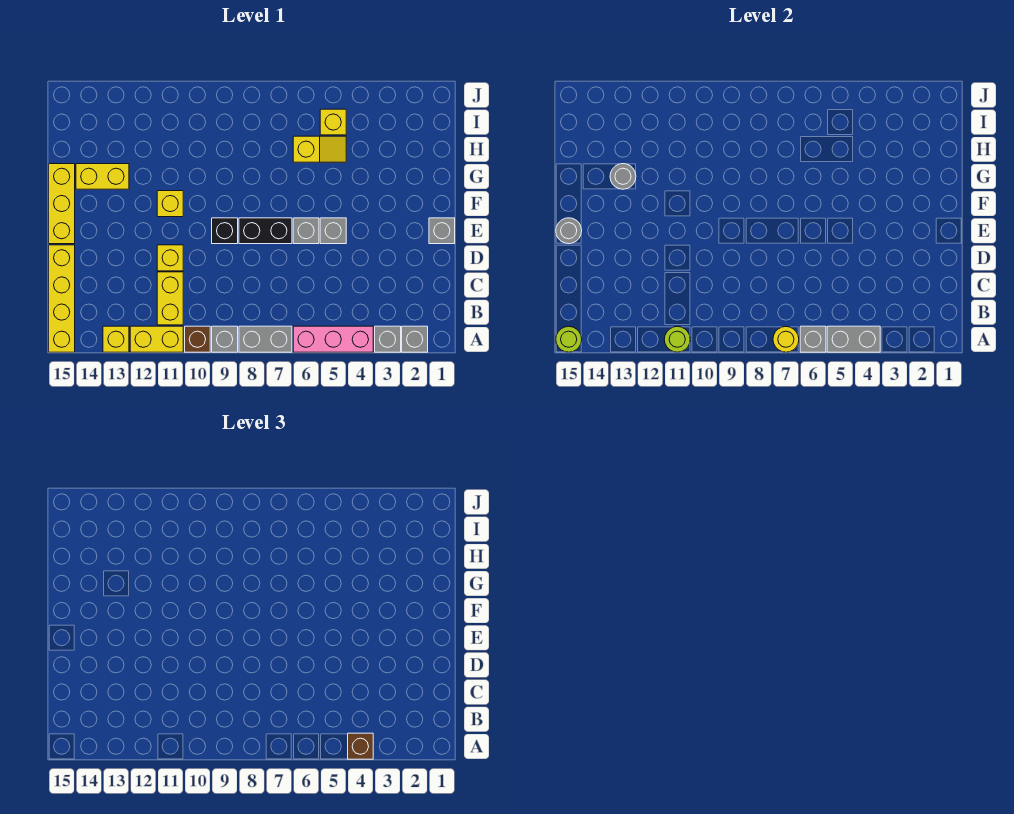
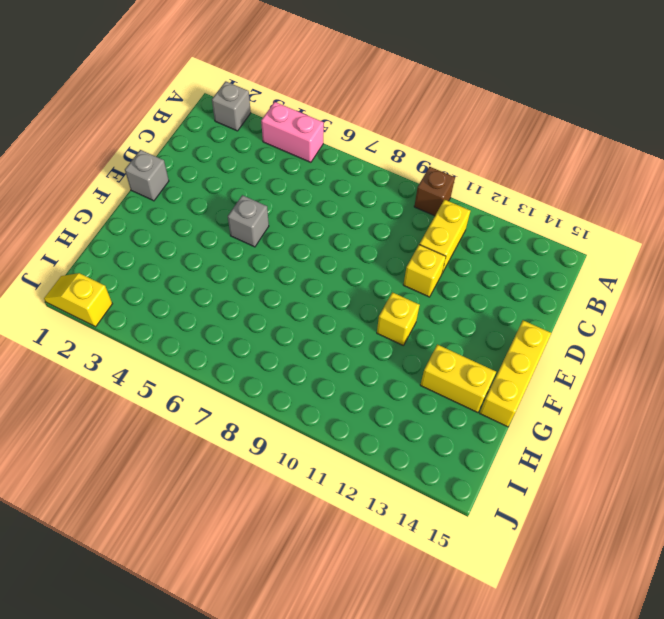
pink 1x2 brick [261,102,324,162] -> pink 1x3 brick [293,326,373,352]
yellow 1x2 slope [44,273,112,327] -> yellow 1x2 slope moved to [293,136,346,162]
none -> grey 1x1 brick [375,326,401,352]
none -> grey 1x2 brick [239,326,292,352]
none -> grey 1x1 brick [212,326,238,352]

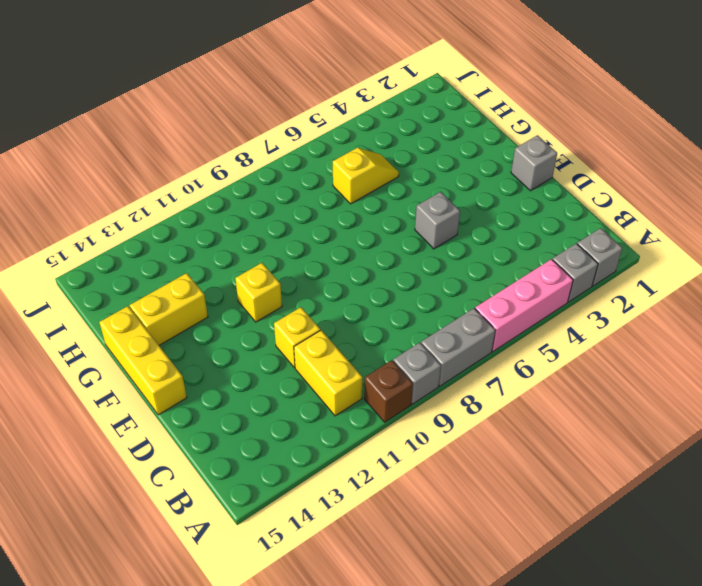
none -> yellow 1x2 brick [130,326,183,352]
none -> yellow 1x1 brick [103,326,129,352]
none -> yellow 1x4 brick [49,245,75,352]

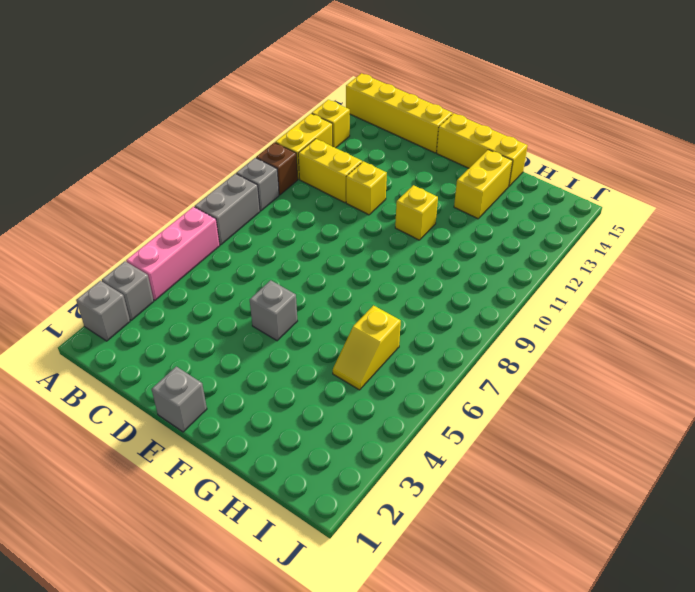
none -> grey 1x1 brick [293,218,319,244]
none -> black 1x2 brick [239,218,292,244]
none -> black 1x1 brick [212,218,238,244]

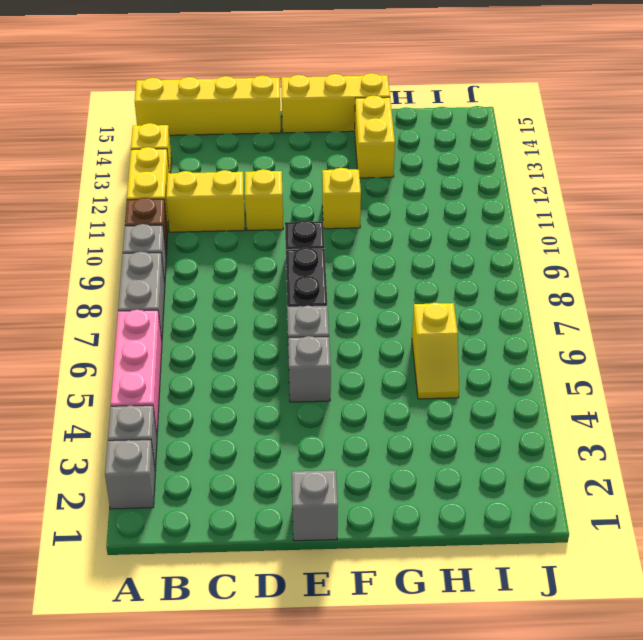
none -> yellow 1x1 brick [320,109,346,135]
none -> grey 1x2 brick [827,326,880,352]
none -> grey 1x1 brick [800,326,826,352]

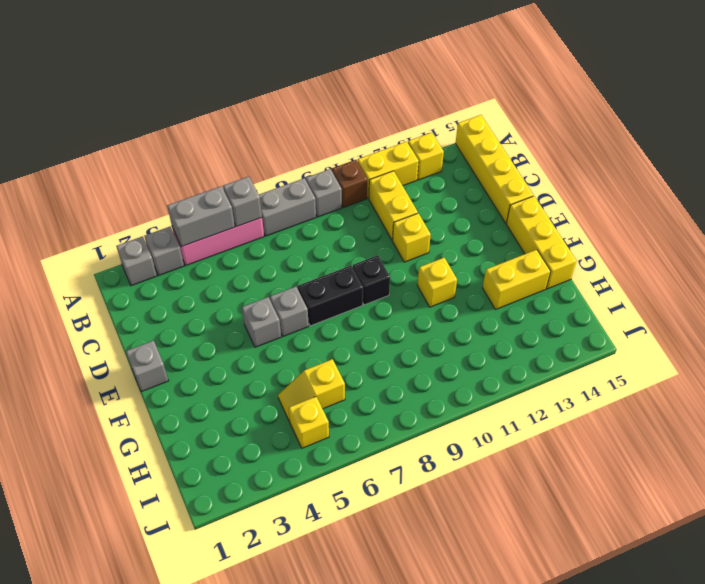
none -> yellow 1x1 round brick [773,327,799,352]
none -> lime 1x1 round brick [664,326,690,352]
none -> lime 1x1 round brick [556,326,582,352]

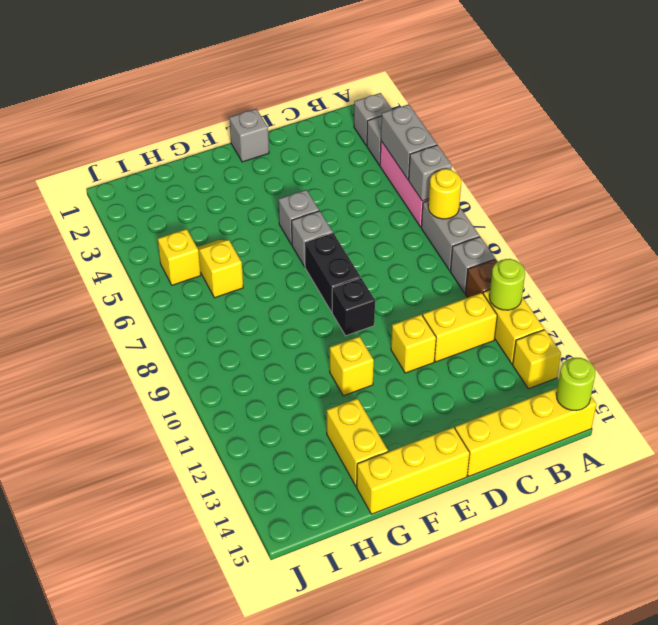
none -> grey 1x1 round brick [556,218,582,244]
none -> grey 1x1 round brick [610,164,636,189]
none -> brown 1x1 brick [348,733,373,759]

